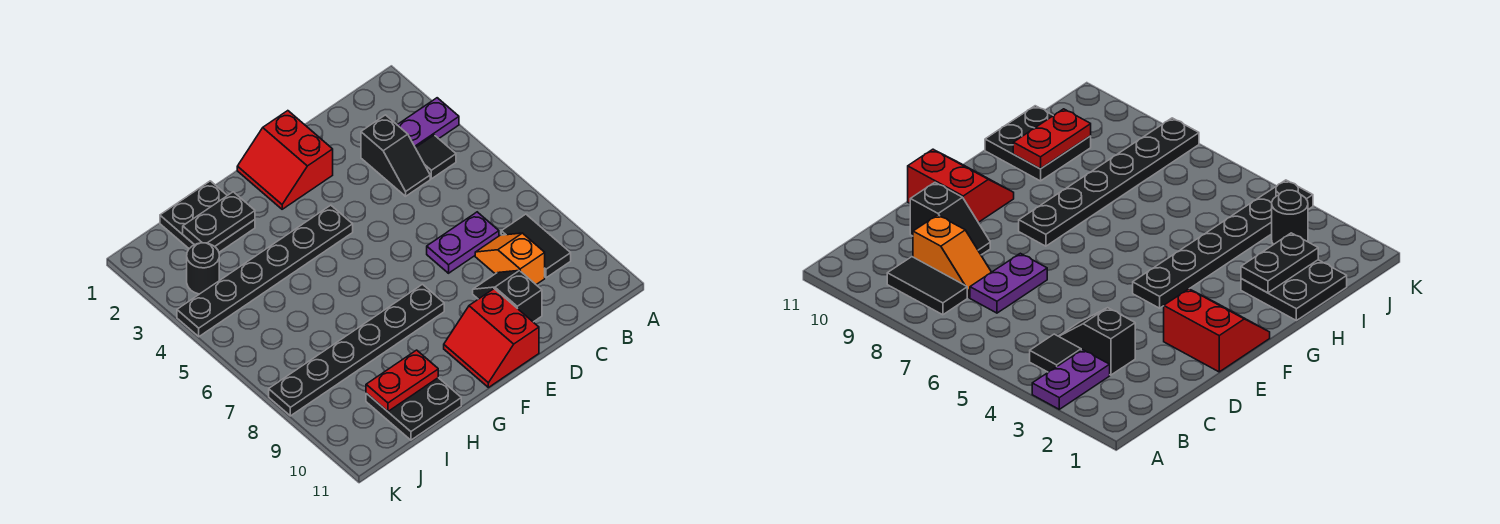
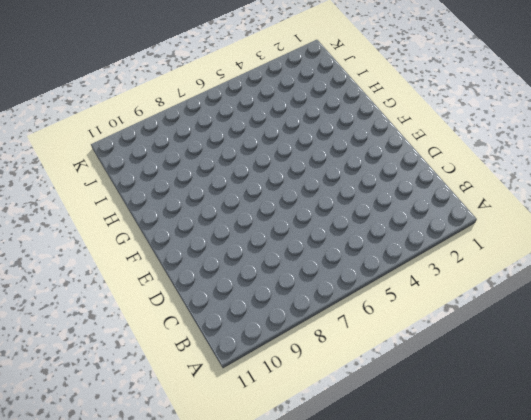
none -> purple 1x2 plate [397,98,459,148]
none -> black 1x1 tile [416,135,456,179]
none -> black 1x2 tile [501,214,571,278]

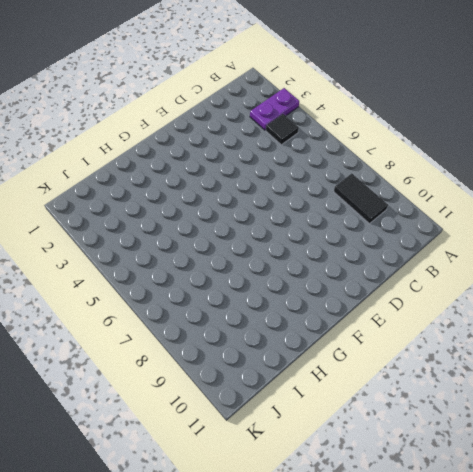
none -> black 1x2 slope [361,115,430,196]
none -> purple 1x2 plate [427,212,499,273]
none -> orange 1x2 slope [475,233,545,285]

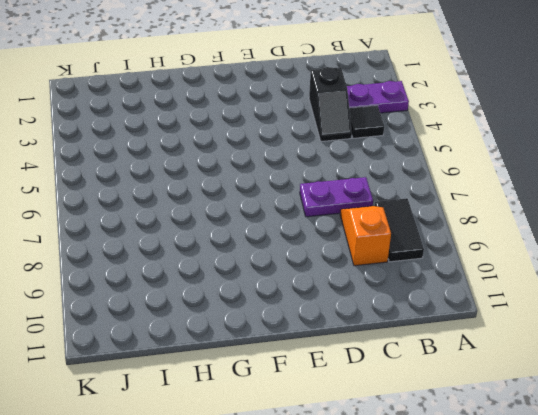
none -> black 1x2 slope [473,270,542,322]
none -> red 2x2 slope [237,111,333,209]
none -> red 2x2 slope [444,289,539,388]

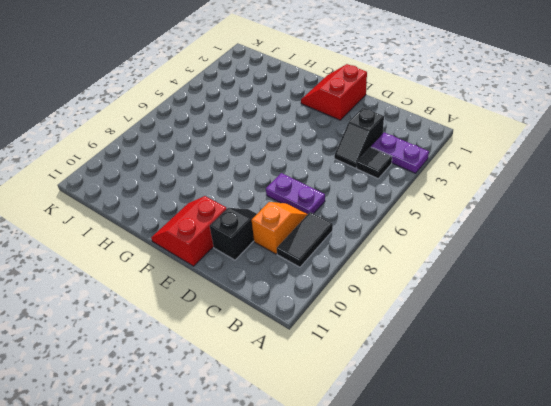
none -> black 1x6 plate [177,205,353,337]
none -> black 1x6 plate [269,284,444,416]
none -> black 2x2 plate [160,181,255,252]

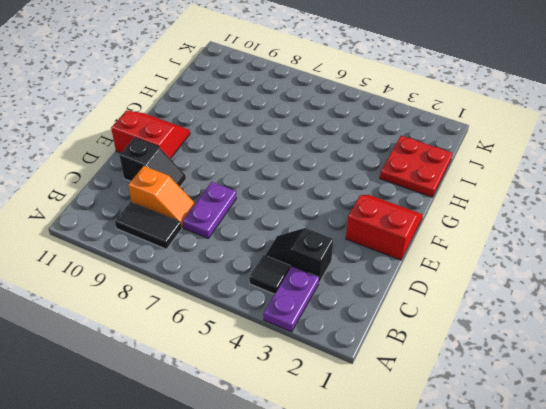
red 2x2 plate [380,136,453,197] -> black 2x2 plate [160,181,255,252]
none -> black 1x6 plate [177,205,353,337]
none -> black 1x6 plate [269,284,444,416]
none -> black 2x2 plate [366,378,461,440]

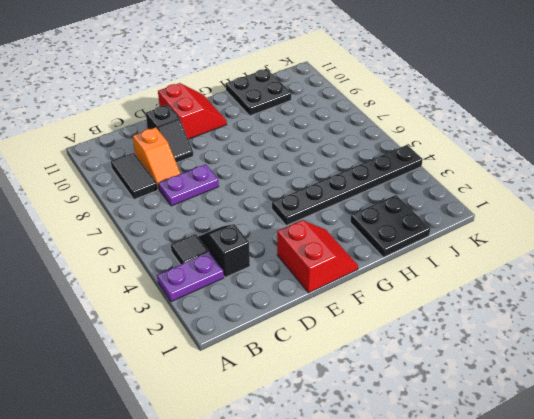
none -> black 1x6 plate [269,284,444,416]
none -> black 1x1 round brick [187,243,219,294]
none -> black 1x2 plate [183,192,255,247]

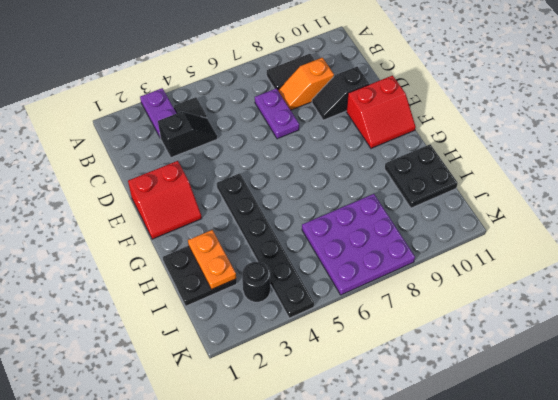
orange 1x2 plate [188,230,236,290] -> black 1x2 plate [183,192,255,247]
purple 3x3 plate [302,194,415,295] -> black 1x6 plate [269,284,444,416]
none -> red 1x2 plate [366,350,438,411]

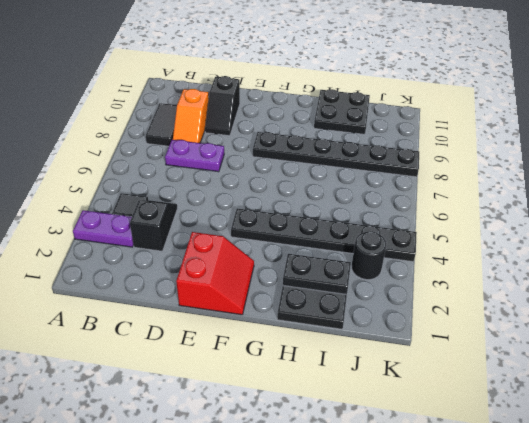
none -> red 2x2 slope [444,289,539,388]
none -> red 1x2 plate [366,350,438,411]

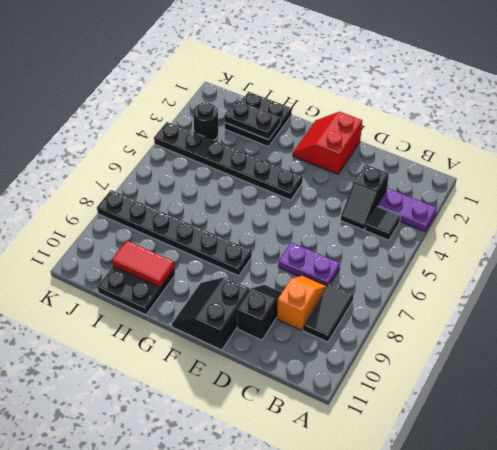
black 2x2 slope [172,277,250,350] -> red 2x2 slope [444,289,539,388]
red 1x2 tile [112,241,175,287] -> red 1x2 plate [366,350,438,411]

